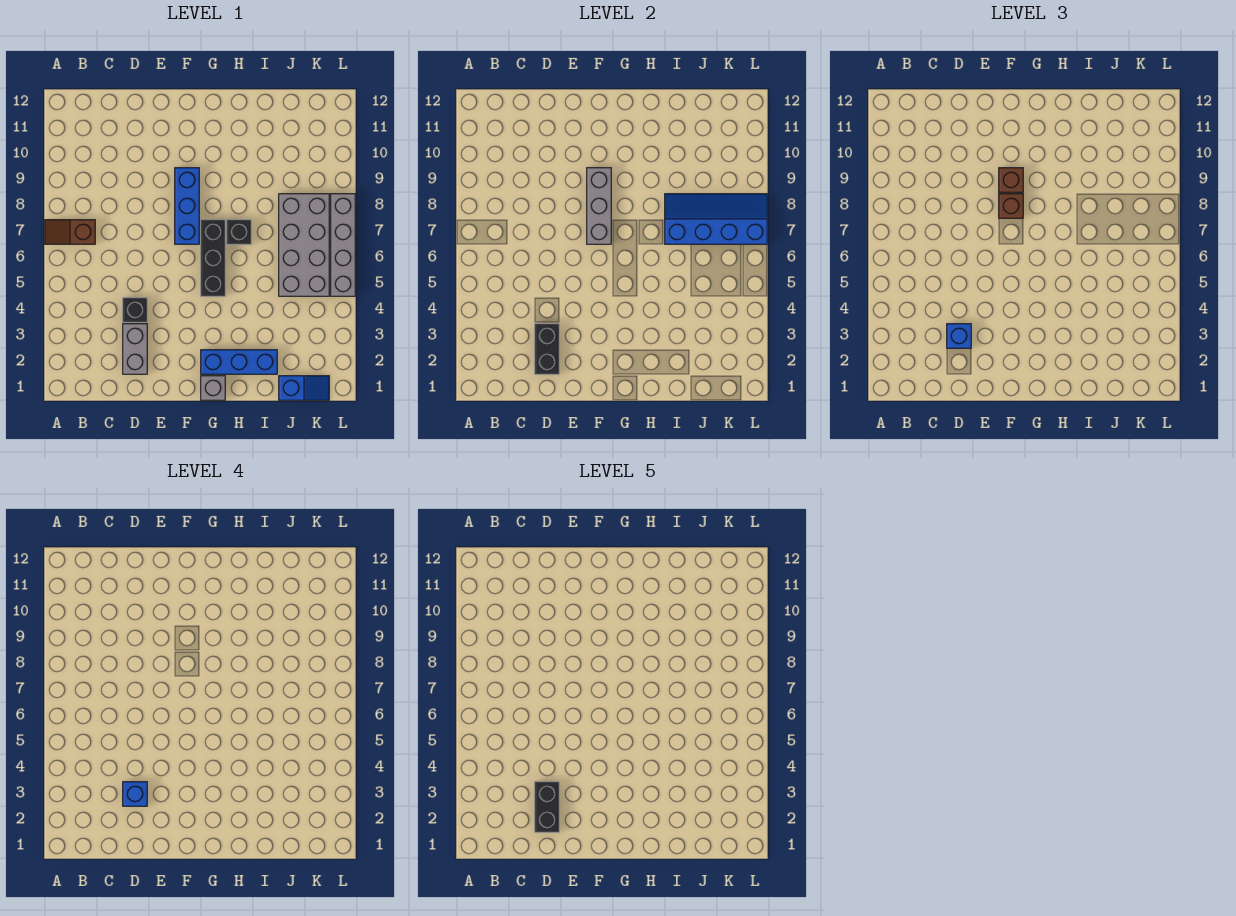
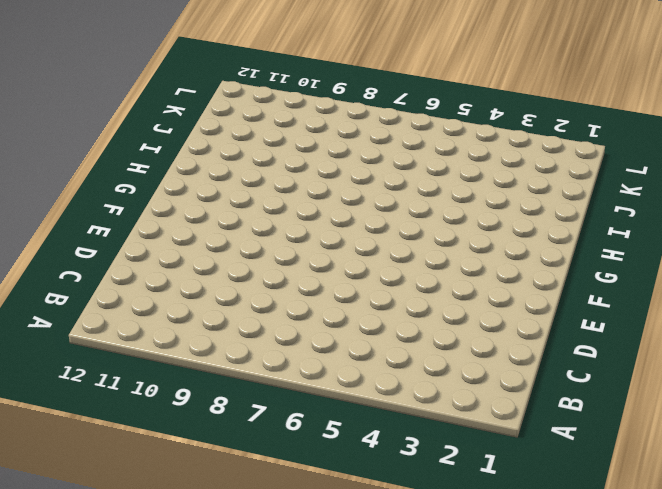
none -> brown 1x2 slope [45,220,95,244]
none -> grey 1x2 brick [123,324,147,374]
none -> black 1x1 brick [123,298,147,322]

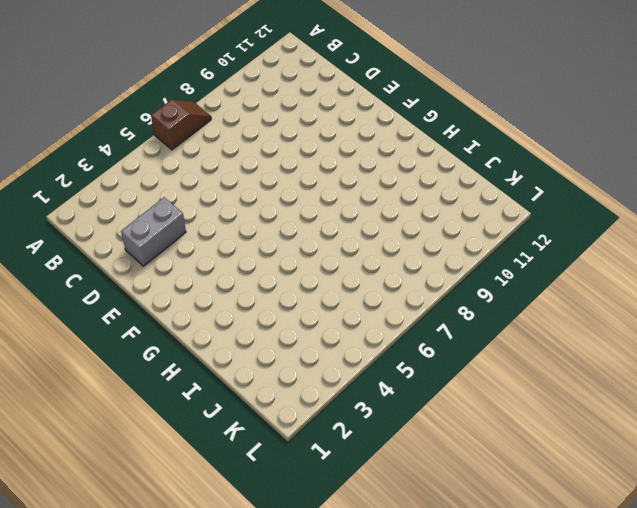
brown 1x2 slope [151,100,211,150] -> brown 1x2 slope turned to [45,220,95,244]
none -> black 1x1 brick [123,298,147,322]
none -> blue 1x3 brick [175,168,199,244]
none -> grey 1x1 brick [201,376,225,400]

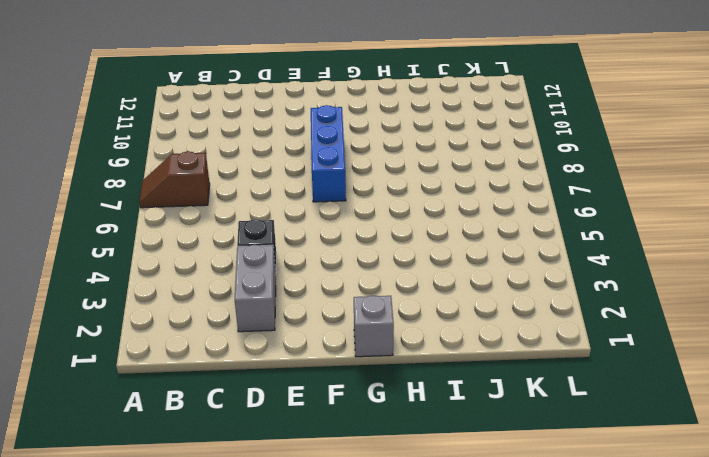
none -> blue 1x3 brick [201,350,277,374]
none -> black 1x3 brick [201,220,225,296]
none -> black 1x1 brick [227,220,251,244]

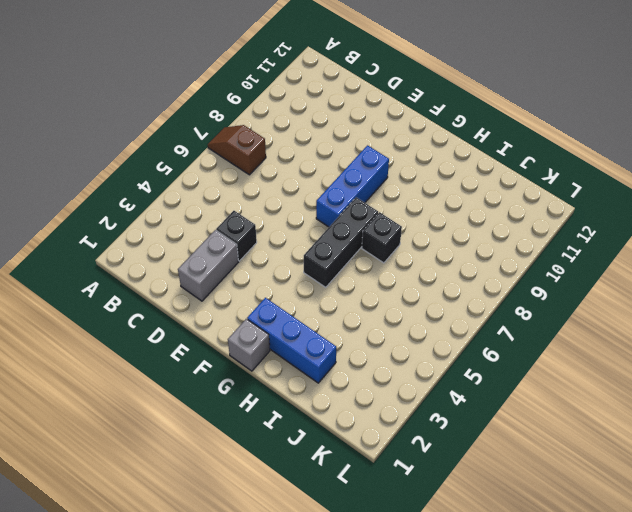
none -> blue 1x2 slope [279,376,329,400]
none -> grey 2x4 brick [279,194,329,296]
none -> grey 1x4 brick [331,194,355,296]

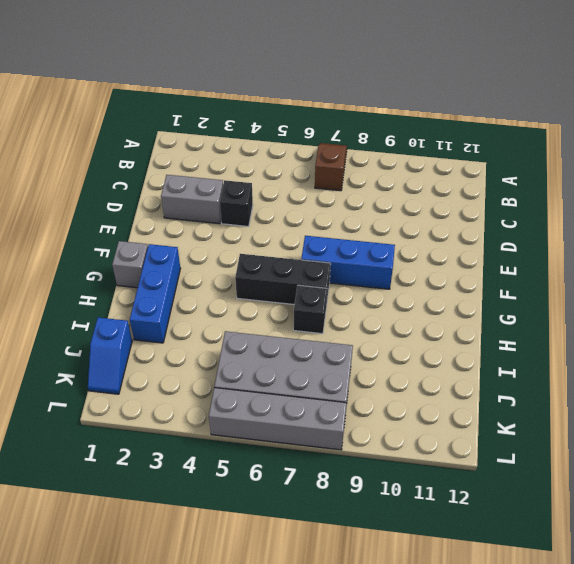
none -> black 1x2 brick [535,324,559,374]
none -> grey 1x3 brick [587,168,611,244]
none -> blue 2x4 slope [665,194,767,244]

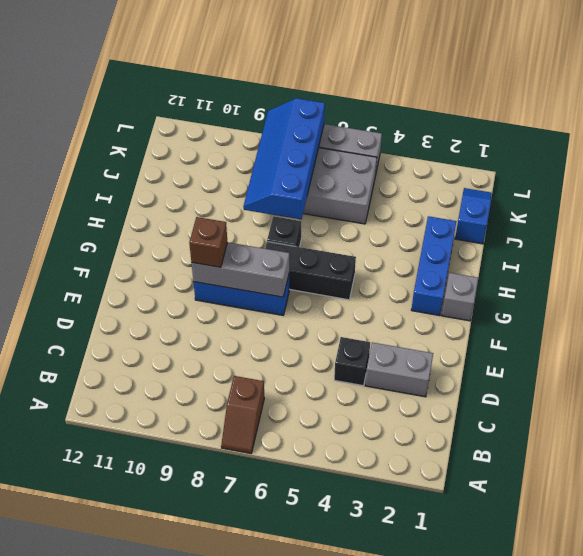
none -> black 1x2 brick [535,324,559,374]
none -> blue 1x1 brick [947,324,971,348]
none -> brown 1x1 brick [999,194,1023,218]

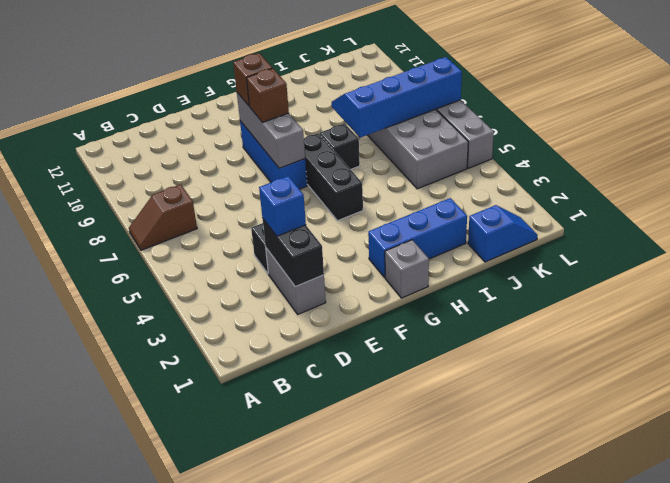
none -> blue 1x1 brick [123,782,147,806]
none -> black 1x2 brick [535,782,559,832]

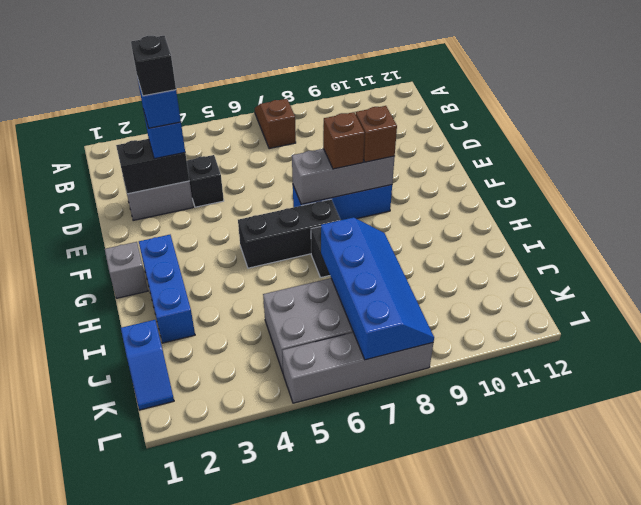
black 1x1 brick [131,36,176,96] -> black 1x2 brick [535,782,559,832]

